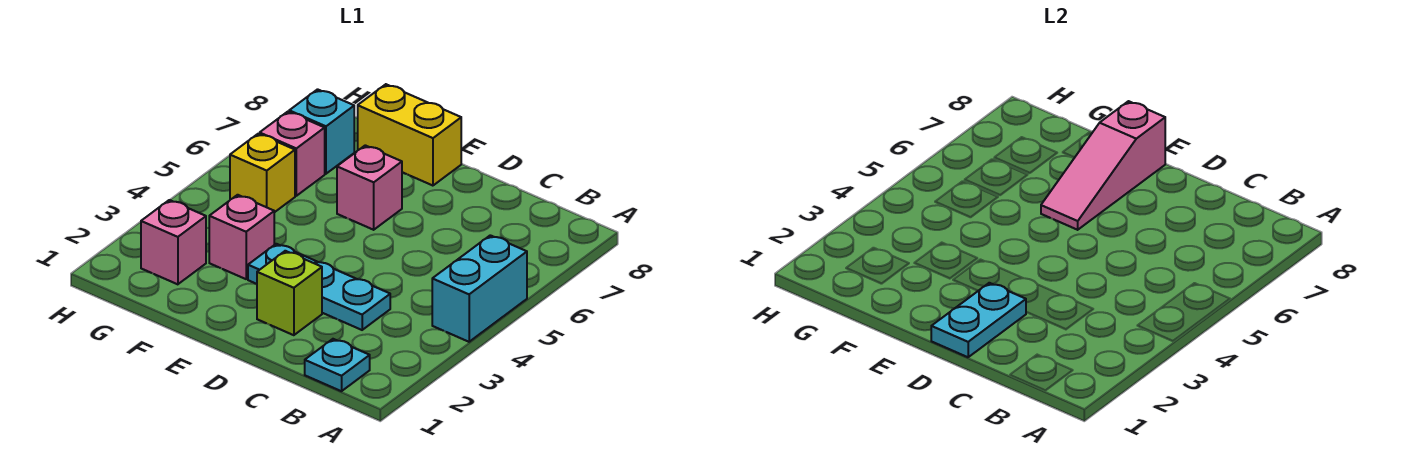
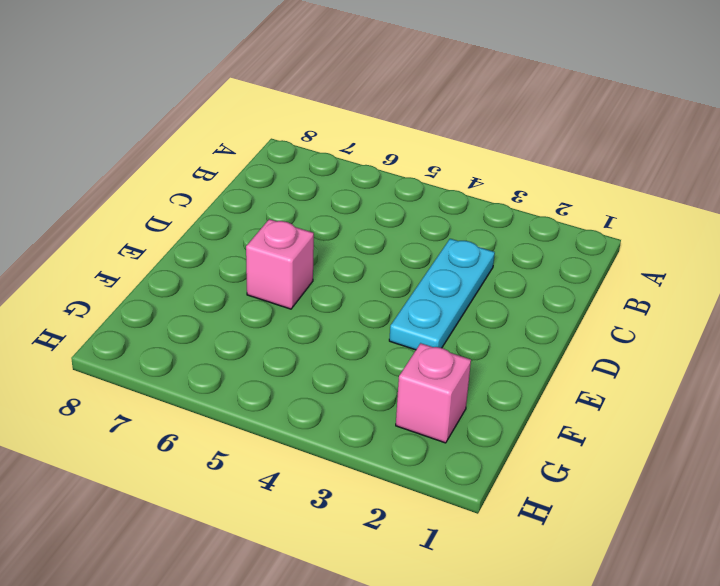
none -> cyan 1x2 brick [432,235,527,342]
none -> cyan 1x1 plate [305,339,370,391]
none -> lime 1x1 brick [257,251,322,335]

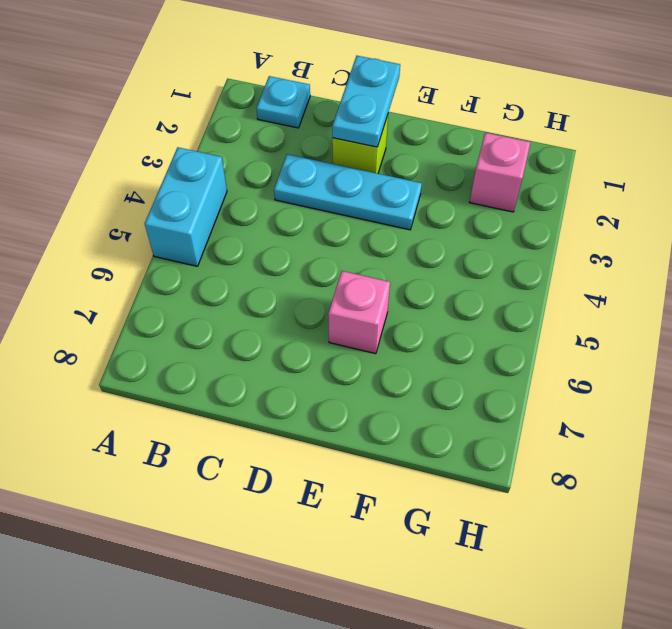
none -> yellow 1x2 brick [358,84,461,186]
none -> pink 1x1 brick [209,195,274,279]
none -> yellow 1x1 brick [230,134,295,212]

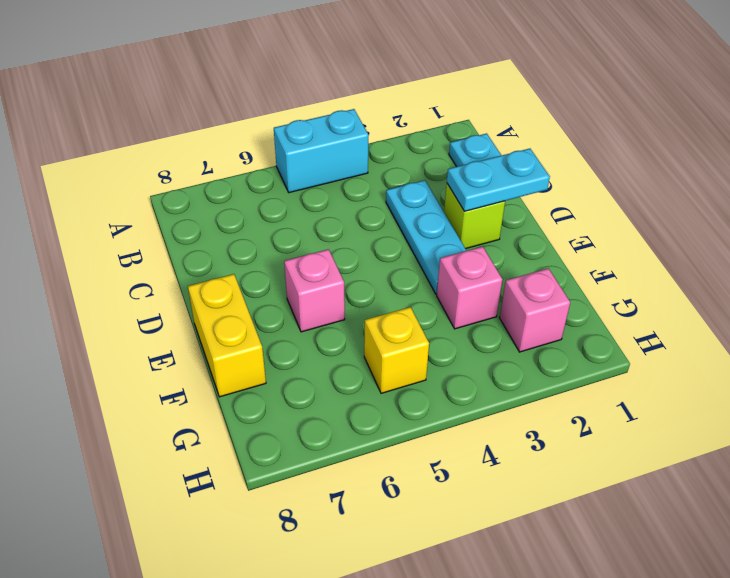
none -> pink 1x1 brick [260,112,325,196]
none -> cyan 1x1 brick [289,89,354,174]
none -> pink 1x3 slope [1041,101,1165,230]

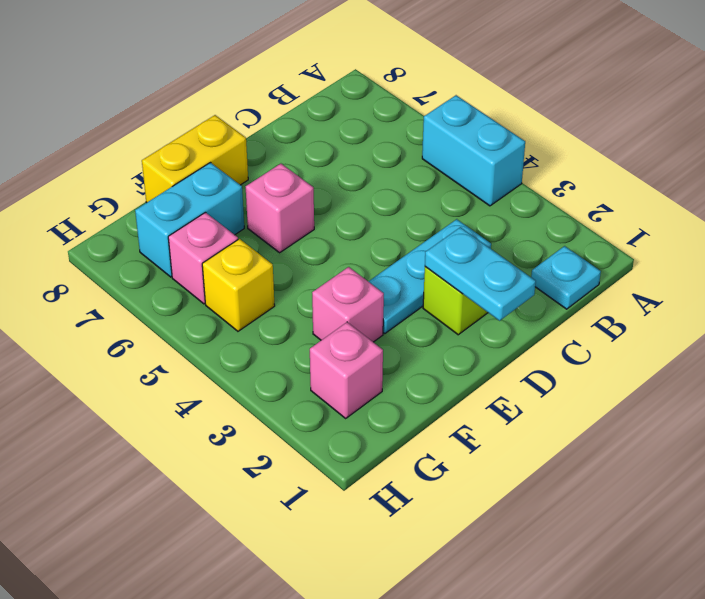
cyan 1x2 brick [135,163,244,277] -> cyan 1x1 brick [289,89,354,174]
none -> pink 1x3 slope [1041,101,1165,230]

